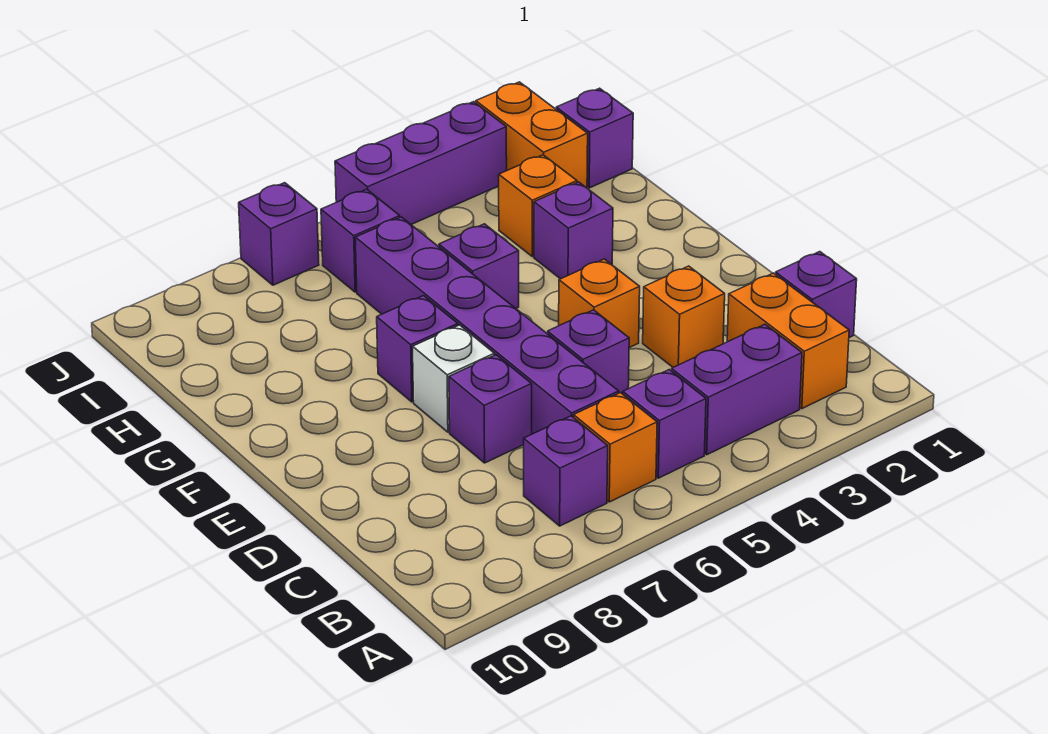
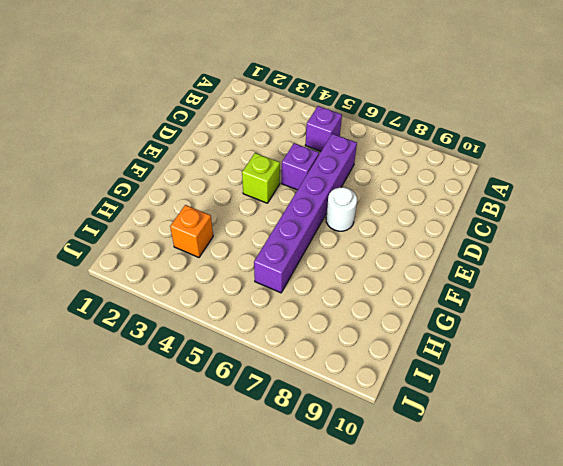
lime 1x1 brick [242,153,280,203] -> orange 1x1 brick [559,259,640,348]
white 1x1 round brick [326,187,357,231] -> white 1x1 brick [413,325,494,432]
none -> orange 1x2 brick [727,273,849,409]
none -> purple 1x2 brick [672,324,802,455]
none -> orange 1x1 brick [574,393,657,502]

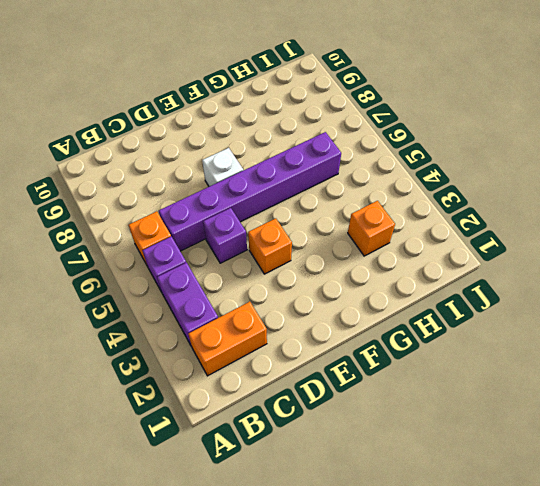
none -> purple 1x1 brick [524,416,608,526]
none -> purple 1x1 brick [776,252,857,338]
none -> orange 1x1 brick [643,266,725,367]

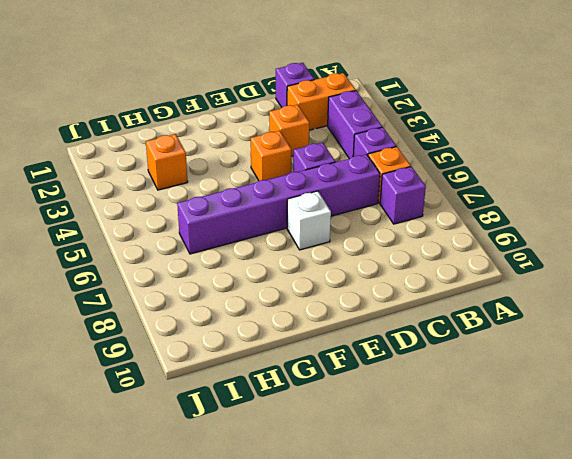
none -> purple 1x1 brick [449,355,532,463]
none -> purple 1x1 brick [377,296,458,402]
none -> purple 1x1 brick [534,182,613,279]

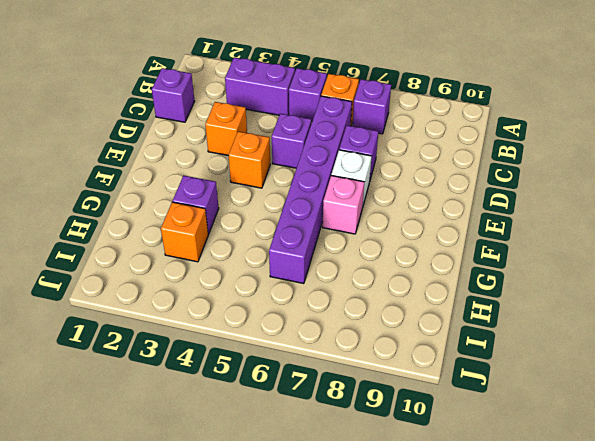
pink 1x1 brick [323,175,364,234] -> purple 1x1 brick [377,296,458,402]
none -> orange 1x2 brick [727,273,849,409]
none -> purple 1x1 brick [439,224,519,308]
none -> purple 1x1 brick [556,88,633,188]

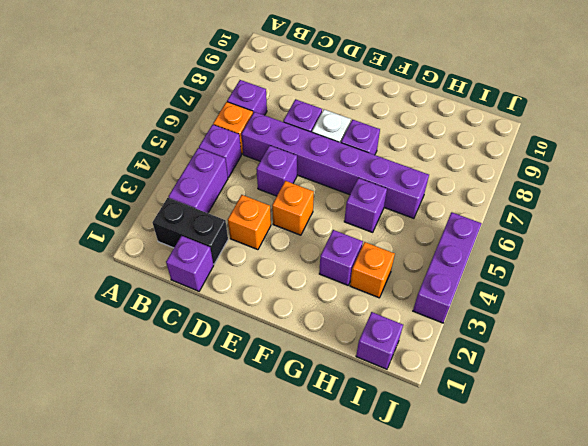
black 1x2 brick [152,198,228,264] -> orange 1x2 brick [727,273,849,409]
none -> orange 1x2 brick [476,82,588,188]
none -> purple 1x1 brick [321,189,400,292]
none -> purple 1x1 brick [239,183,319,285]

